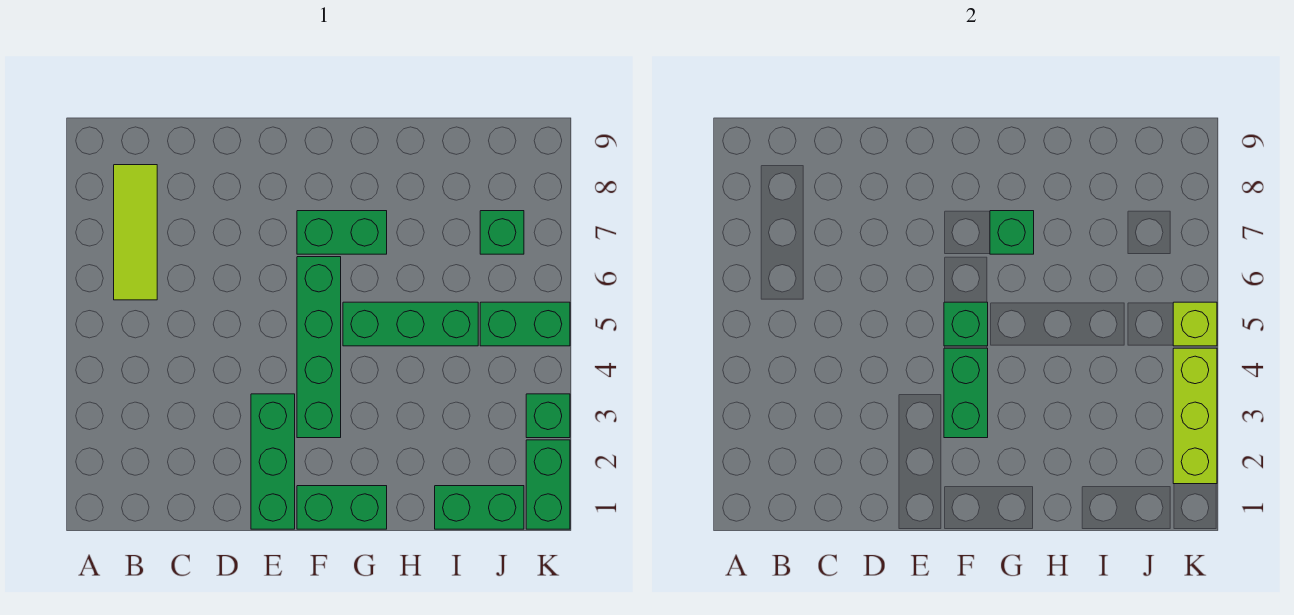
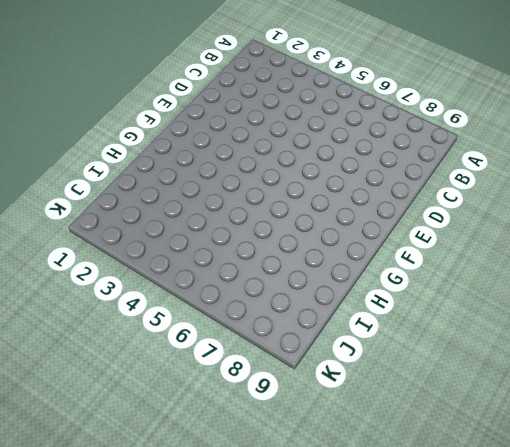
none -> lime 1x3 tile [114,165,157,300]
none -> green 1x3 brick [251,394,295,529]
none -> green 1x2 brick [297,486,387,529]

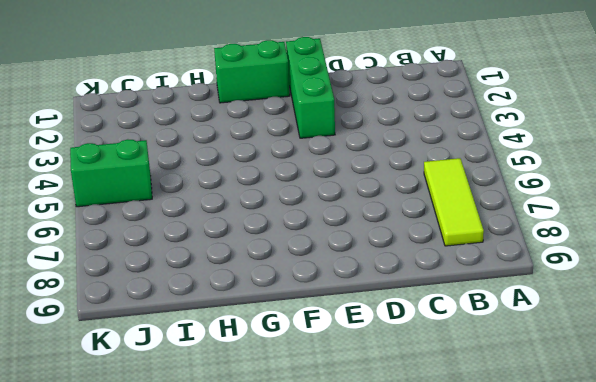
none -> green 1x4 brick [297,257,341,438]
none -> green 1x2 brick [297,211,387,254]
none -> green 1x3 brick [343,302,478,346]

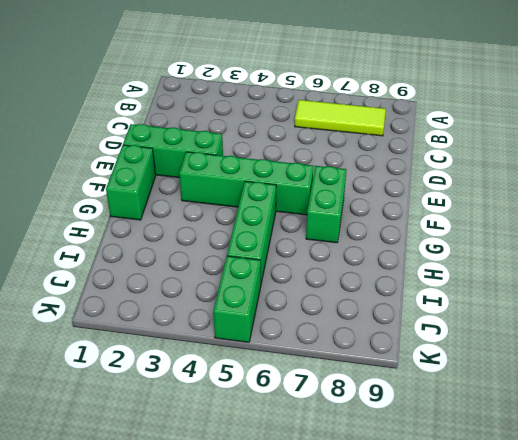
none -> green 1x2 brick [435,486,524,529]
none -> green 1x1 brick [480,211,524,254]
none -> green 1x2 brick [526,440,570,529]

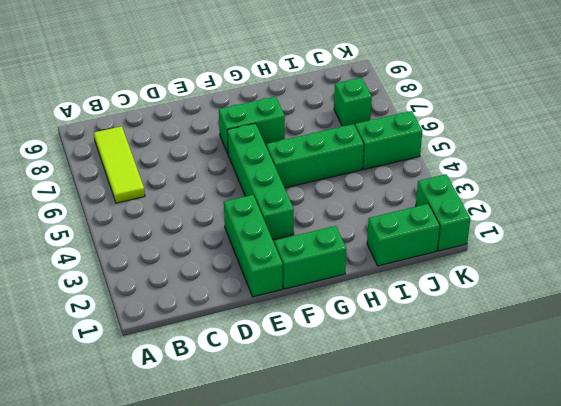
none -> green 1x1 brick [526,394,570,438]
none -> green 1x2 brick [944,348,988,438]
none -> green 1x1 brick [944,302,988,346]

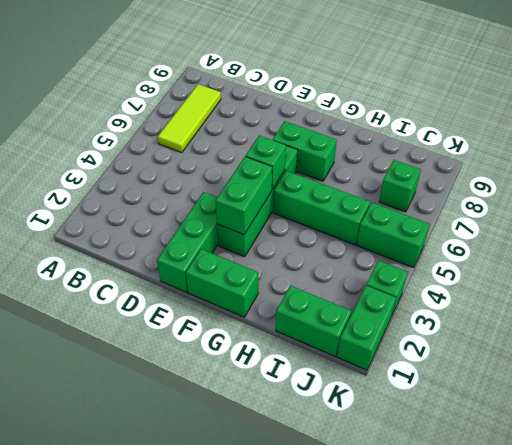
none -> green 1x1 brick [990,211,1034,254]
none -> lime 1x3 brick [1173,348,1217,484]
none -> lime 1x1 brick [1173,302,1217,346]

